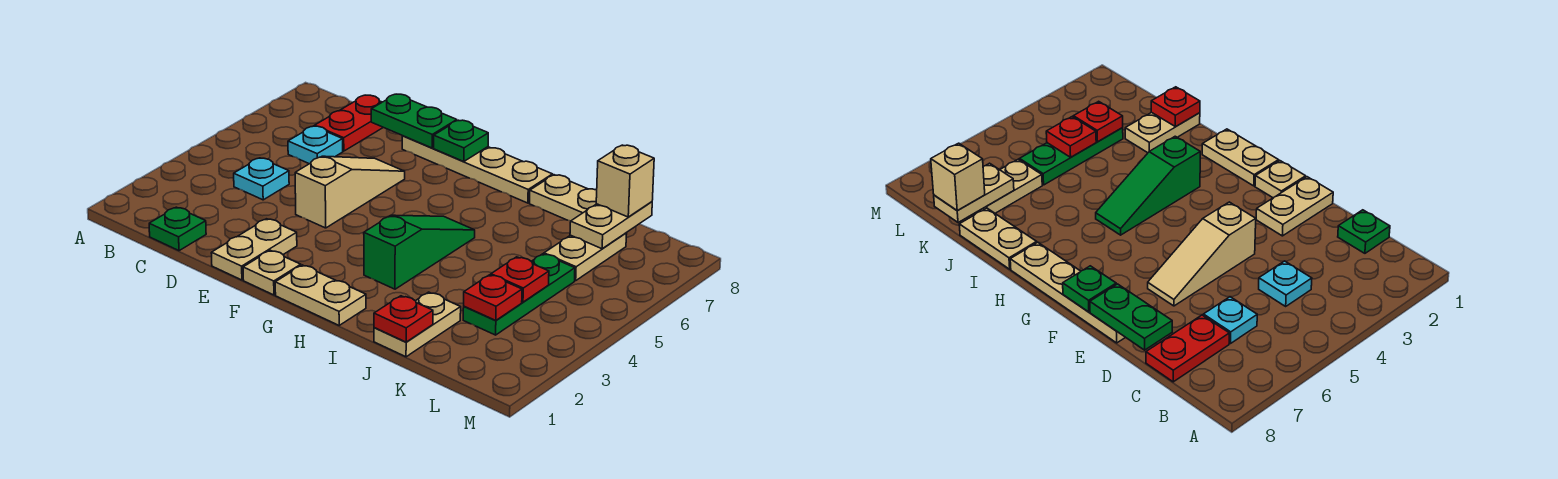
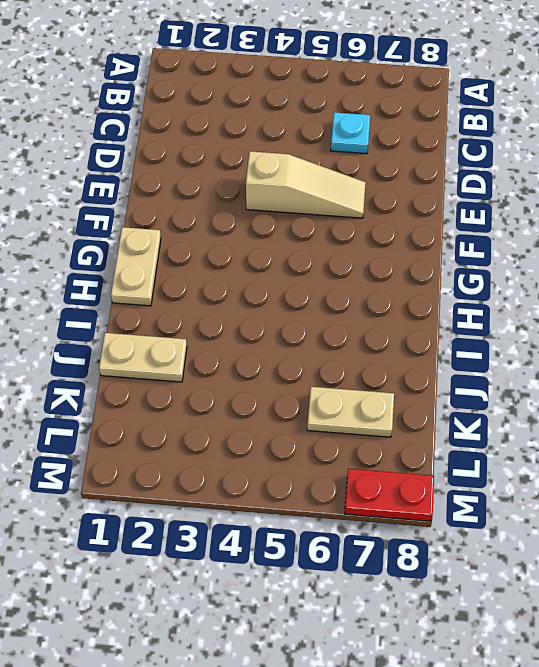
red 1x2 plate [345,469,434,521] -> red 1x2 plate moved to [315,95,383,151]
none -> green 1x1 plate [149,207,206,251]
none -> cyan 1x1 plate [234,158,289,200]
none -> tan 1x2 plate [211,219,297,280]

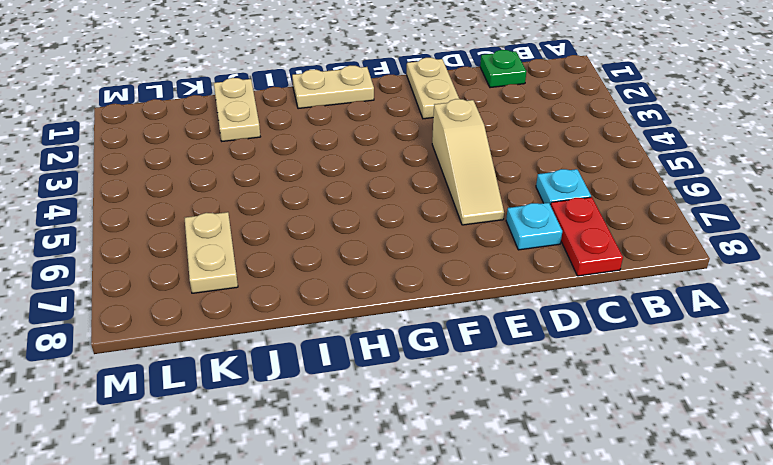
cyan 1x1 plate [506,203,562,250] -> cyan 1x1 plate moved to [234,158,289,200]
none -> tan 1x4 plate [402,136,552,203]
none -> tan 1x1 plate [243,250,301,295]
none -> green 1x3 slope [364,215,475,289]

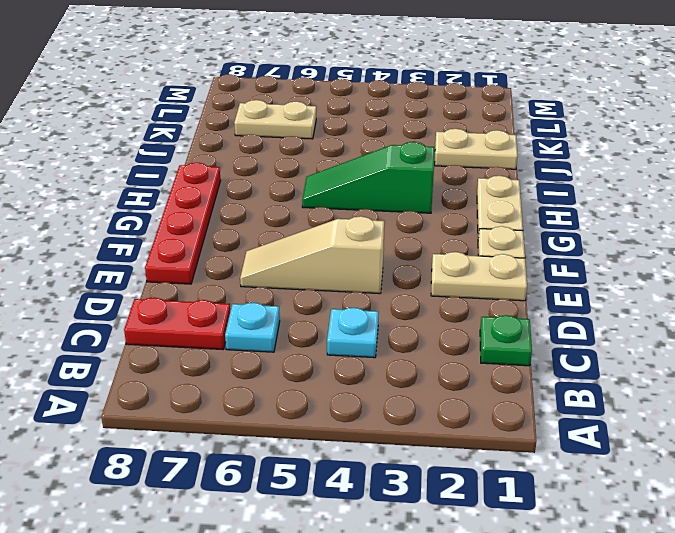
red 1x4 plate [145,163,221,284] -> tan 1x4 plate [402,136,552,203]
none -> tan 1x2 plate [529,175,597,221]
none -> green 1x3 plate [463,254,575,335]
none -> green 1x2 plate [371,94,457,148]

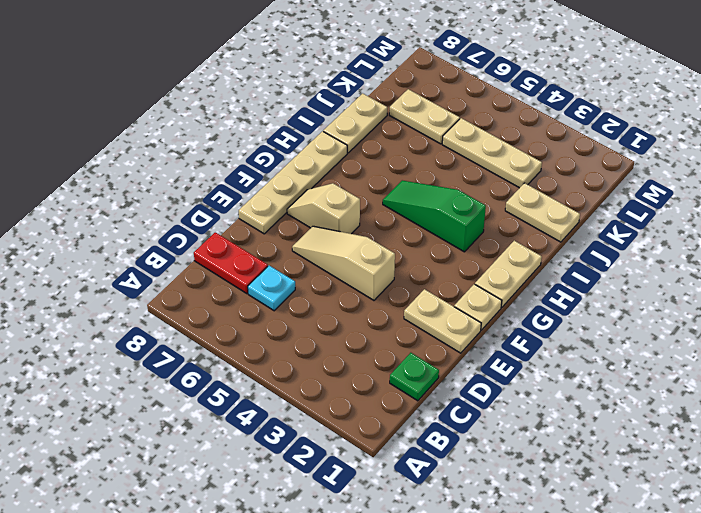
tan 1x2 slope [287,183,360,234] -> none
tan 1x3 plate [442,118,542,188] -> green 1x3 plate [463,254,575,335]
none -> cyan 1x1 plate [234,158,289,200]
none -> green 1x2 plate [371,94,457,148]
none -> green 1x1 plate [434,120,488,161]

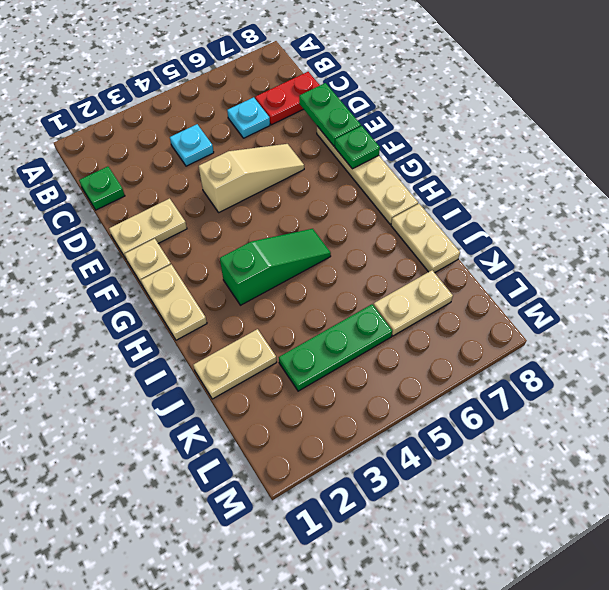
none -> red 1x1 plate [374,296,433,342]
none -> red 1x1 plate [464,275,522,320]
none -> red 1x1 plate [491,257,549,302]

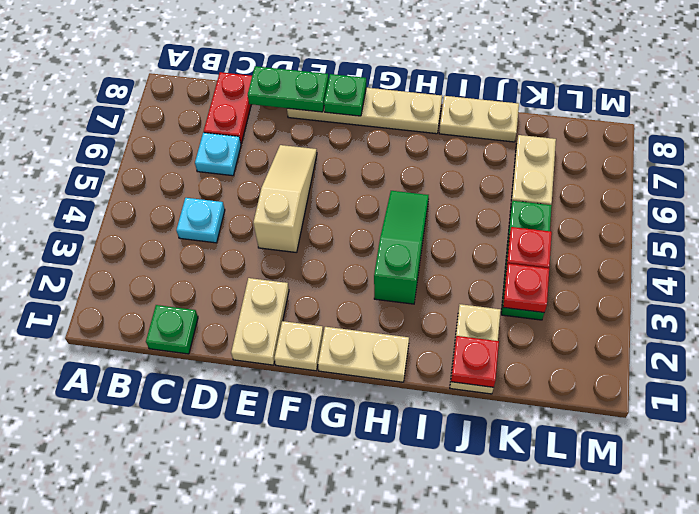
none -> tan 1x2 plate [570,202,652,249]
none -> tan 1x1 brick [596,145,654,217]

